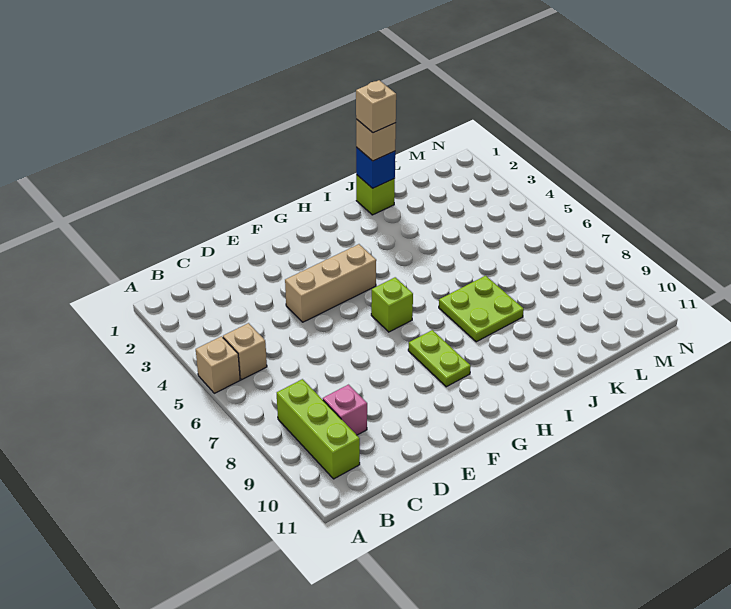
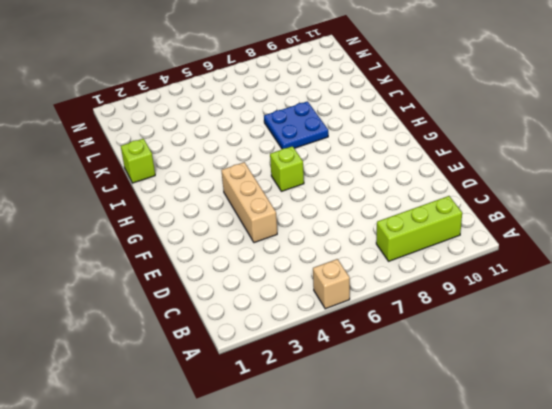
blue 2x2 plate [264,101,328,149] -> lime 2x2 plate [439,276,524,342]
none -> tan 1x1 brick [223,323,267,380]
none -> pink 1x1 brick [323,385,367,435]
none -> lime 1x2 plate [408,330,471,387]

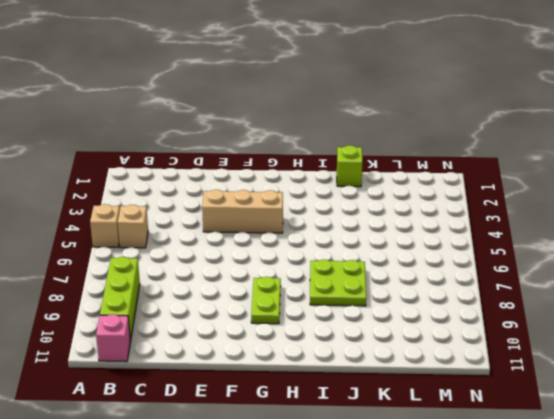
pink 1x1 brick [96,314,131,362] -> pink 1x1 brick moved to [323,385,367,435]
none -> lime 1x1 brick [371,277,413,332]
none -> blue 1x1 brick [356,147,395,188]
none -> tan 1x1 brick [356,119,396,161]

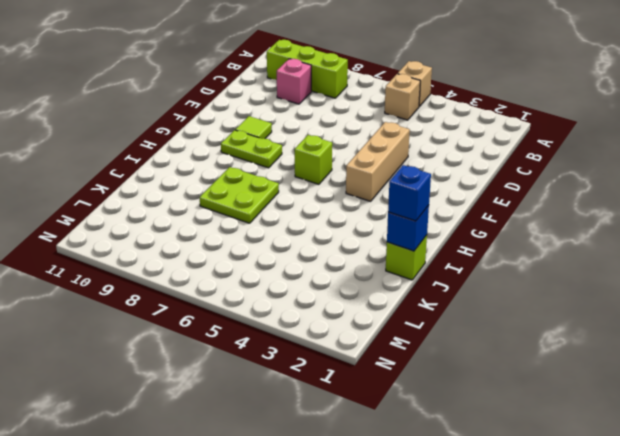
lime 1x1 tile [235,116,272,139] -> none
blue 1x1 brick [388,165,431,221] -> tan 1x1 brick [356,119,396,161]
none -> tan 1x1 brick [356,80,396,133]

